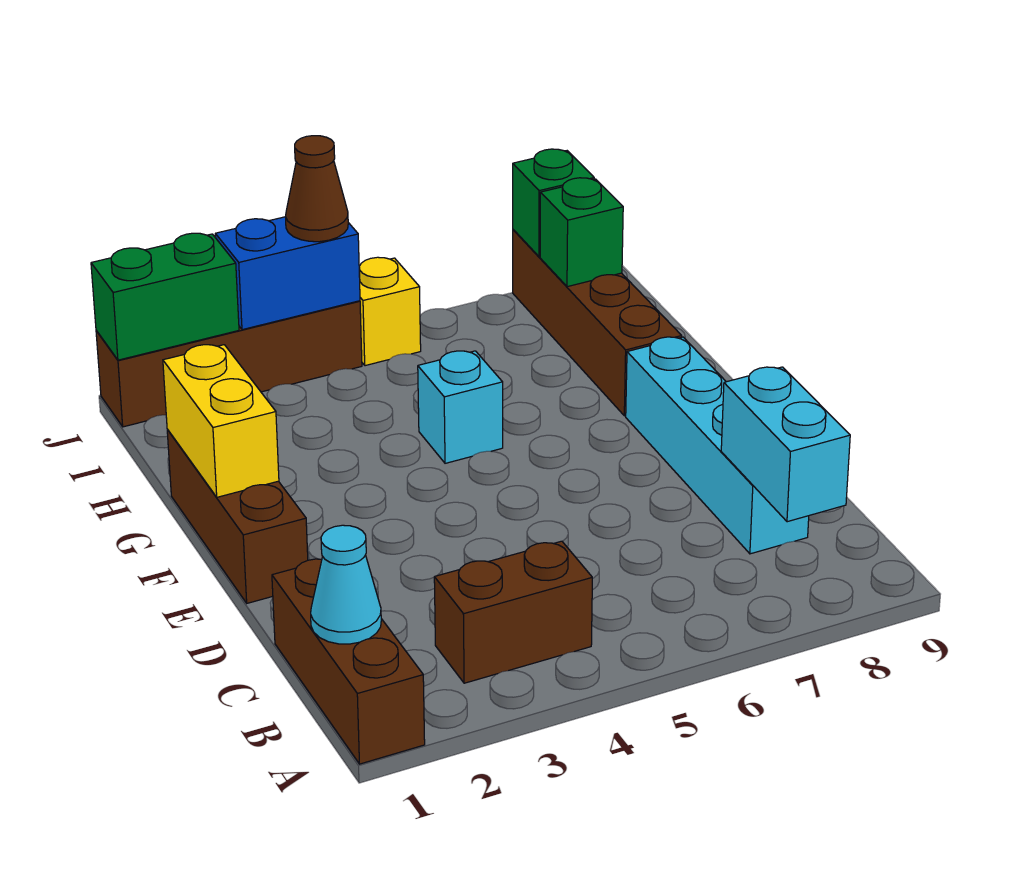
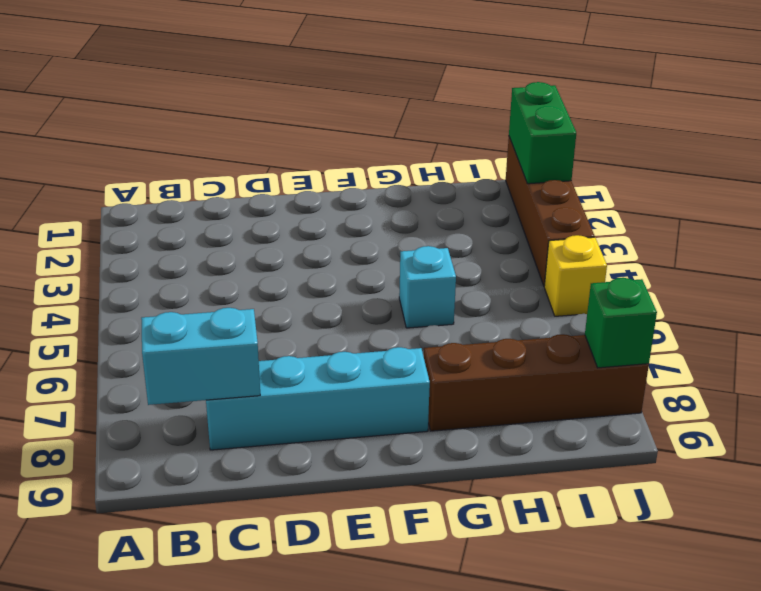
none -> brown 1x3 brick [272,559,425,764]
none -> brown 1x2 brick [434,541,592,683]
none -> brown 1x3 brick [167,430,308,603]

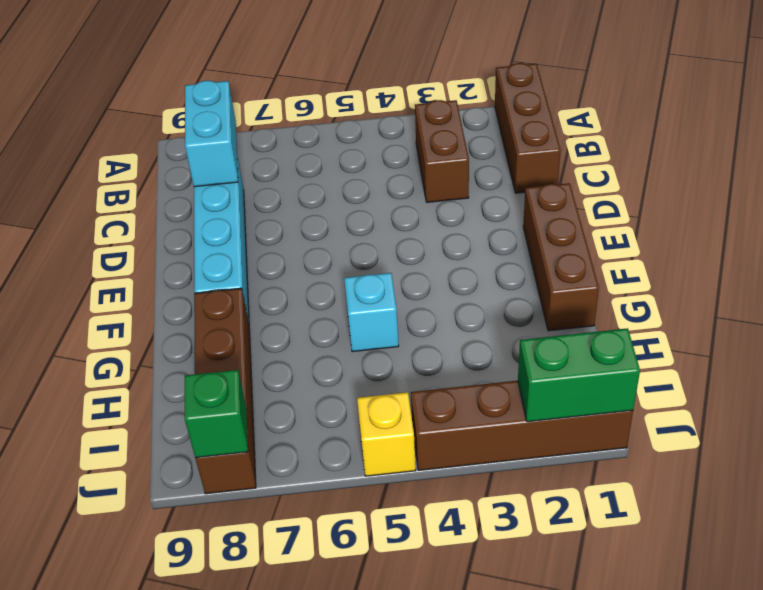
brown 1x2 brick [415,100,469,202] -> brown 1x2 brick turned to [434,541,592,683]
none -> cyan 1x1 cone [311,525,381,644]
none -> yellow 1x2 brick [163,345,279,497]
none -> green 1x1 brick [540,178,623,287]

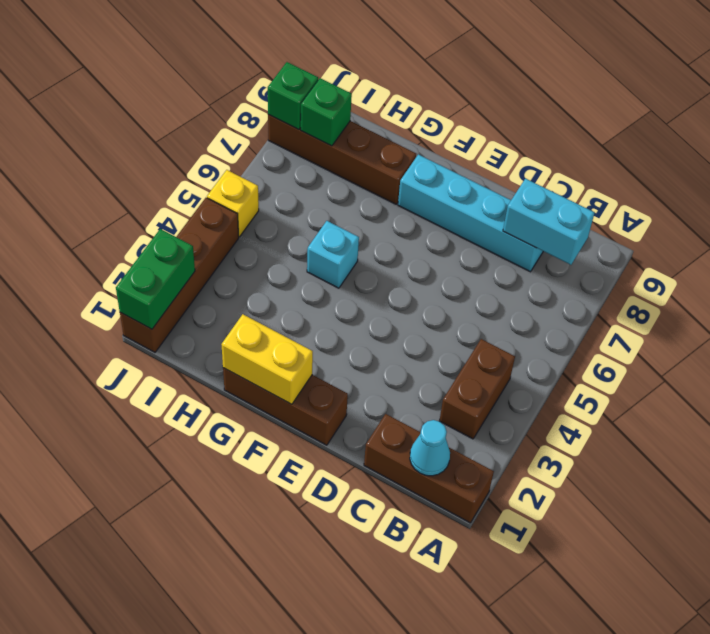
none -> blue 1x2 brick [215,217,360,330]
none -> brown 1x1 cone [286,136,348,242]

